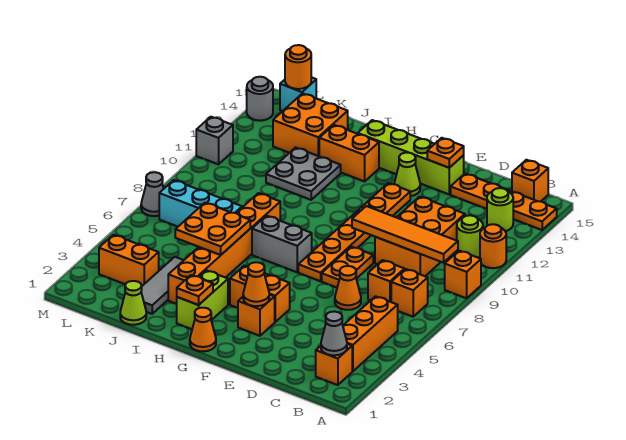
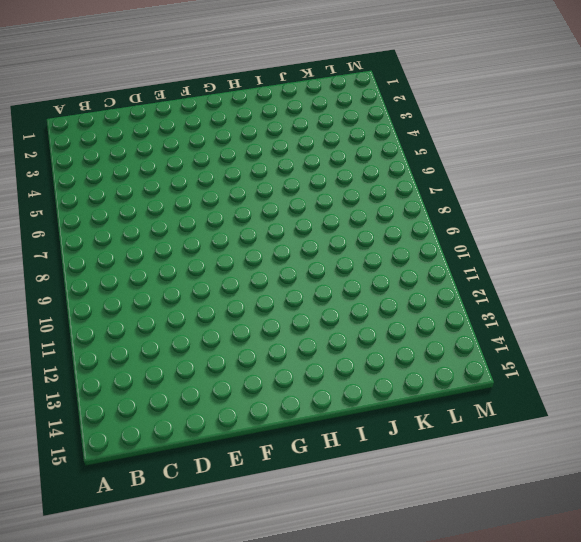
none -> orange 1x1 brick [445,251,481,298]
none -> orange 1x1 round brick [480,224,506,268]
none -> orange 1x4 plate [451,174,557,230]
none -> orange 1x1 brick [316,344,352,385]

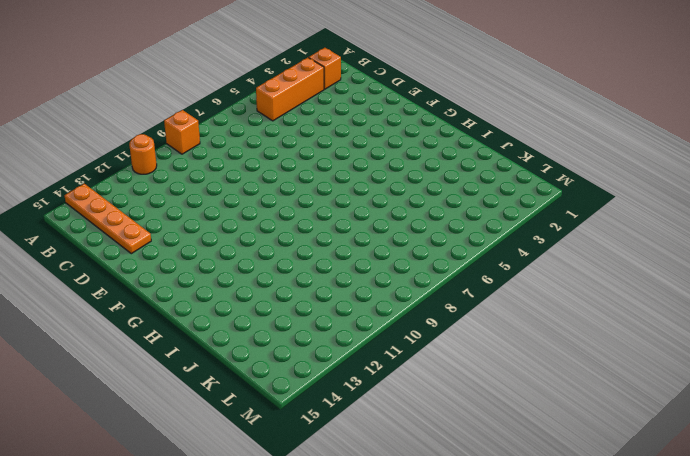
none -> orange 1x1 brick [391,269,428,317]
none -> lime 1x1 round brick [457,215,483,258]
none -> lime 1x1 round brick [487,188,513,231]
none -> orange 1x1 brick [512,160,548,202]

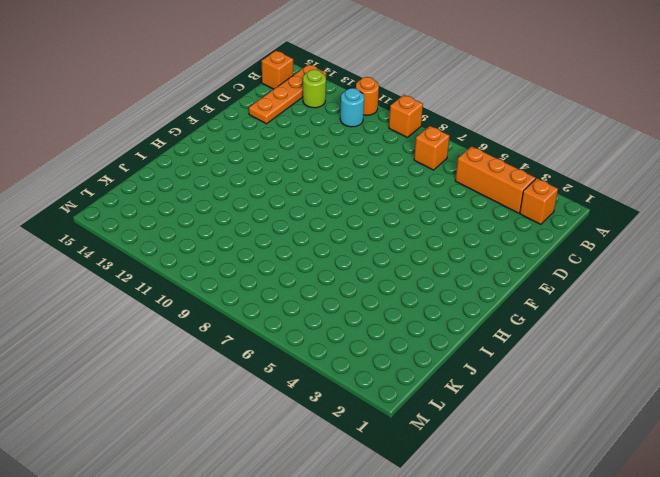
cyan 1x1 round brick [340,88,364,127] -> lime 1x1 round brick [457,215,483,258]
none -> orange 1x1 brick [368,260,404,302]
none -> orange 2x3 brick [375,197,465,276]
none -> orange 1x1 cone [335,266,361,310]
none -> orange 1x2 plate [322,247,373,287]

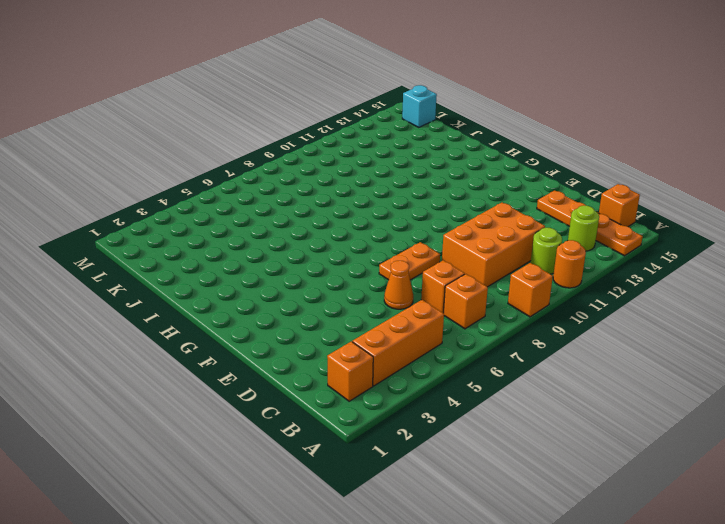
none -> lime 1x4 brick [358,120,464,194]
none -> orange 1x1 brick [238,295,275,336]
none -> orange 1x2 brick [230,266,290,322]
none -> orange 1x6 plate [298,183,410,281]

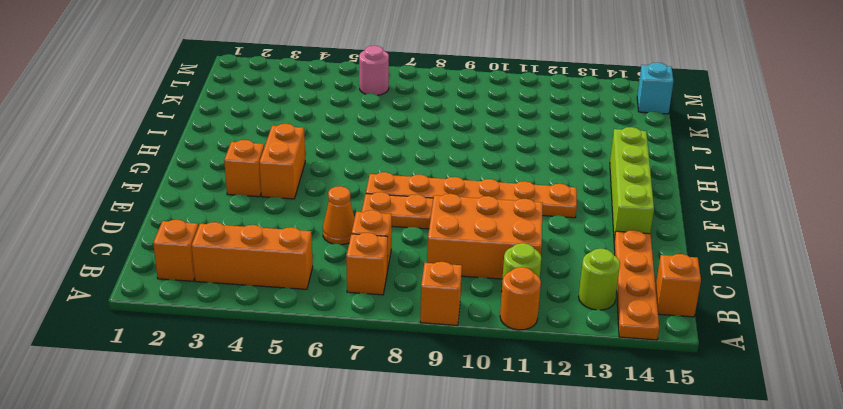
pink 1x1 round brick [359,46,389,95] -> none
none -> lime 1x1 cone [394,153,420,196]
none -> orange 1x1 cone [190,308,216,351]
none -> grey 1x2 brick [252,216,312,272]
none -> lime 1x2 brick [177,270,228,329]

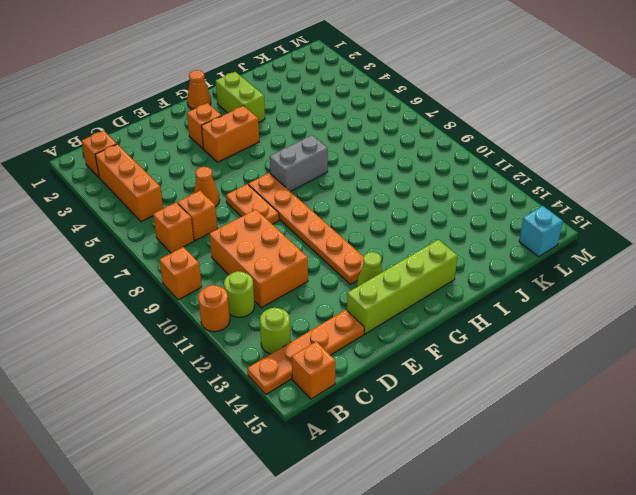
none -> orange 1x2 brick [319,125,379,181]
none -> orange 1x6 brick [168,193,280,304]
none -> grey 2x2 plate [266,148,341,200]
none -> lime 1x1 cone [120,281,146,325]

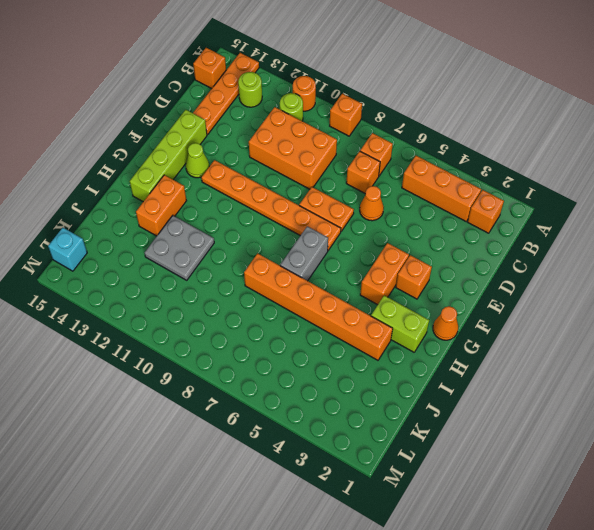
none -> lime 1x1 cone [120,281,146,325]
none -> grey 1x3 tile [141,257,184,314]
none -> cyan 1x3 brick [159,180,242,227]
none -> orange 2x2 brick [273,93,348,156]

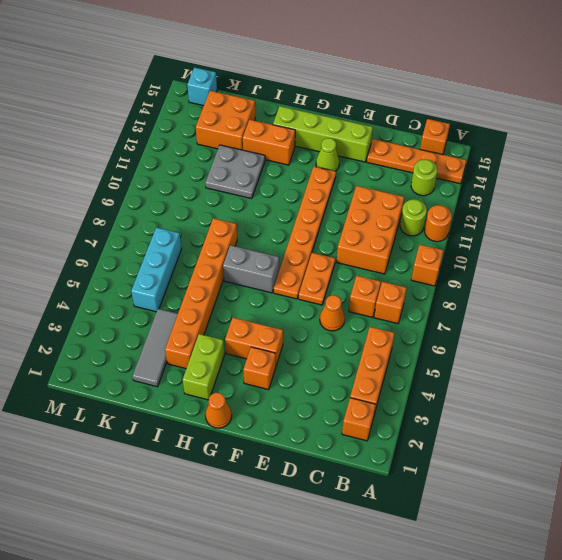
cyan 1x3 brick [131,227,182,312] -> cyan 1x3 brick turned to [159,180,242,227]
none -> lime 1x1 cone [120,281,146,325]
none -> orange 1x2 brick [99,235,159,286]
none -> grey 1x1 cone [141,172,164,216]
none -> grey 1x1 brick [196,117,233,164]

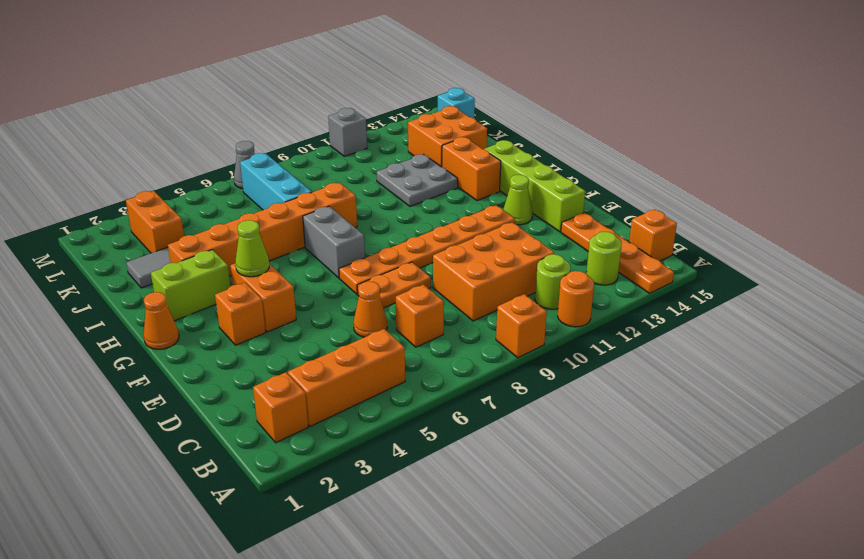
lime 1x1 cone [235,220,269,277] -> lime 1x1 cone moved to [120,281,146,325]
none -> orange 1x1 brick [391,269,428,317]
none -> grey 1x1 round brick [247,77,273,121]
none -> grey 1x1 cone [321,311,347,355]
none -> orange 1x4 tile [352,206,458,263]

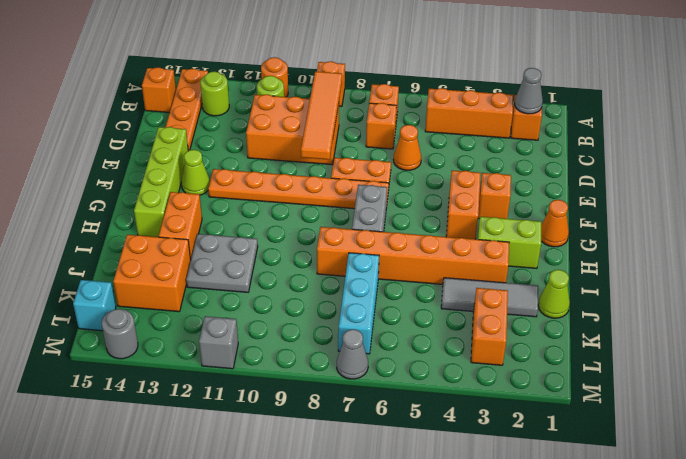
none -> orange 1x1 plate [427,138,464,168]
none -> orange 1x1 cone [243,262,269,306]
none -> orange 1x1 plate [177,275,213,305]
none -> orange 2x2 plate [175,203,250,255]

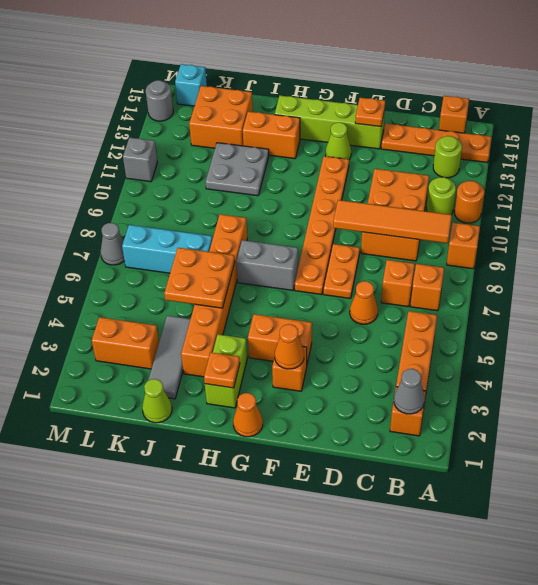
none -> orange 1x1 round brick [285,45,311,89]

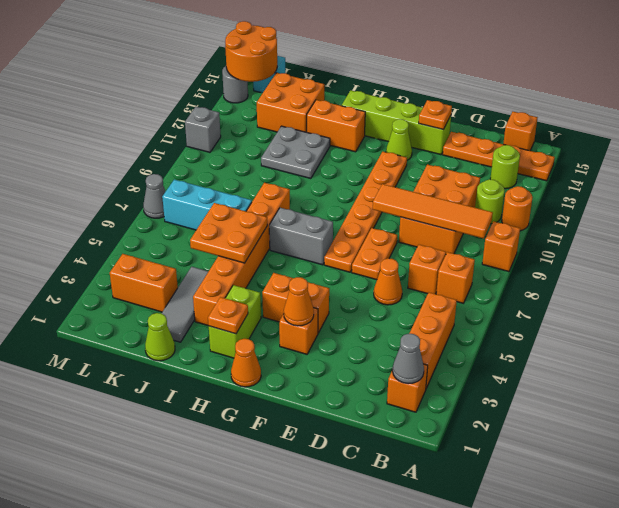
orange 2x2 round brick [225,21,277,82] -> orange 1x1 round brick [285,45,311,89]

